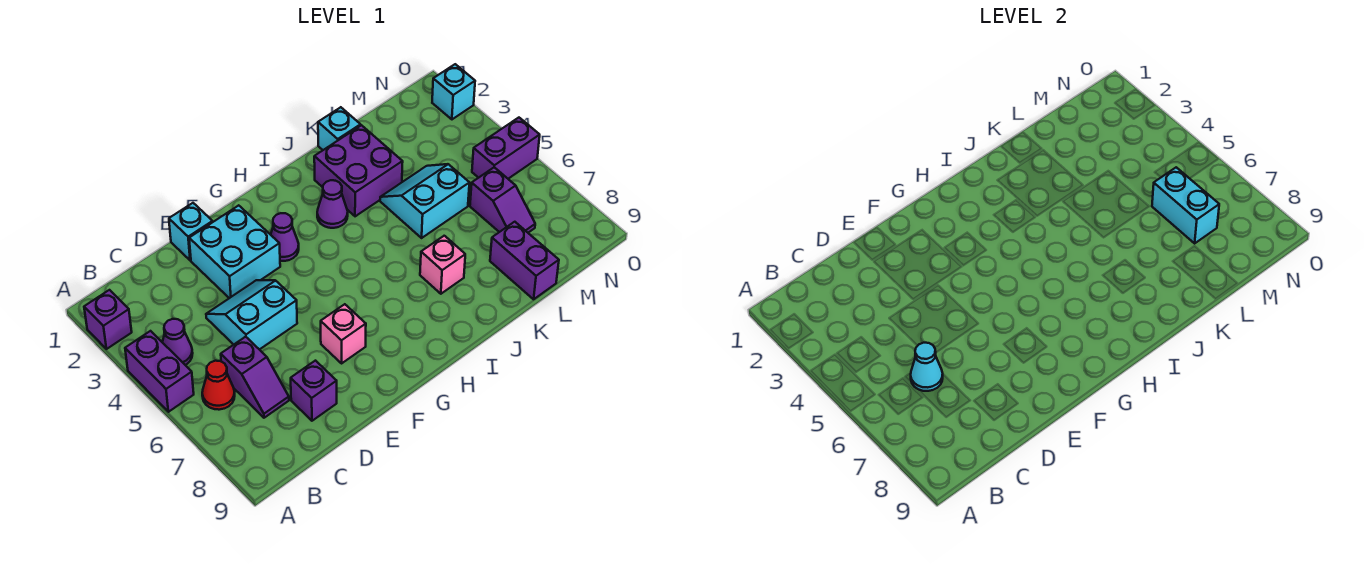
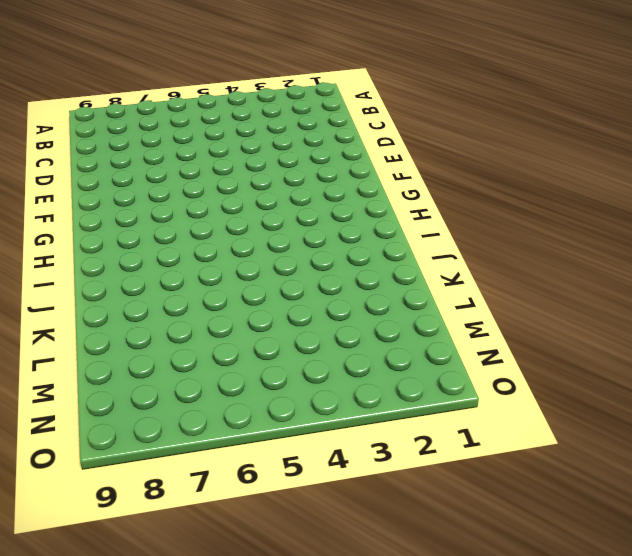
none -> purple 1x1 brick [84,290,132,349]
none -> purple 1x2 brick [125,331,194,412]
none -> purple 1x1 cone [162,319,193,365]

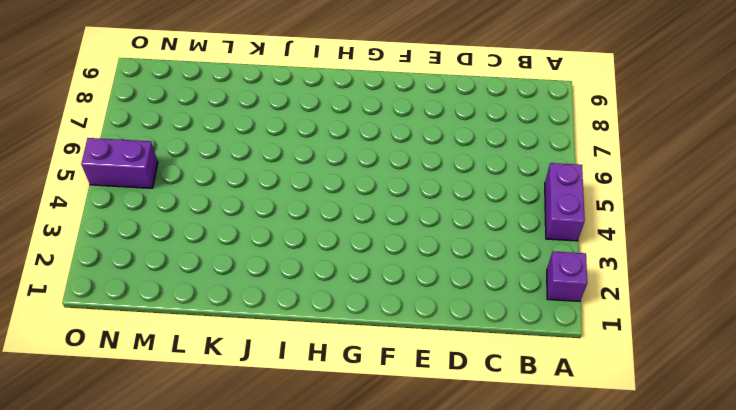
none -> purple 1x1 cone [162,319,193,365]
none -> red 1x1 cone [202,361,235,410]
none -> purple 1x2 slope [221,337,289,418]

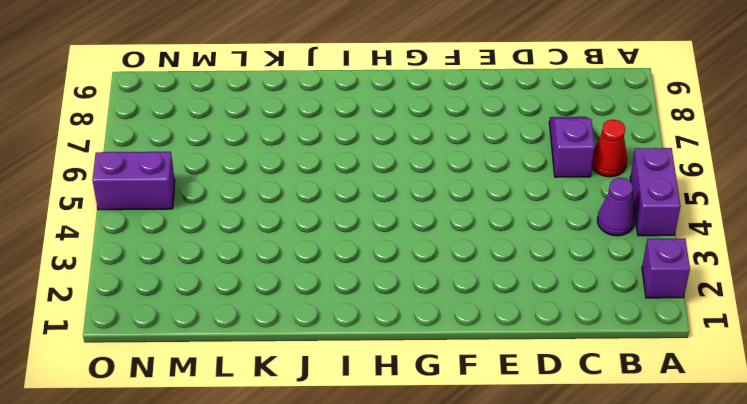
none -> cyan 2x2 slope [206,280,297,350]
none -> purple 1x1 brick [291,361,337,421]
none -> cyan 1x1 brick [169,203,213,260]

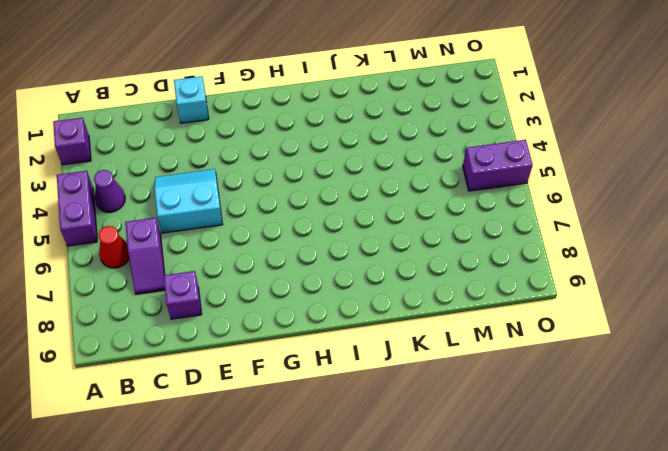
none -> cyan 2x2 brick [189,205,280,298]
none -> pink 1x1 brick [321,304,366,363]
none -> purple 1x1 cone [270,213,299,261]

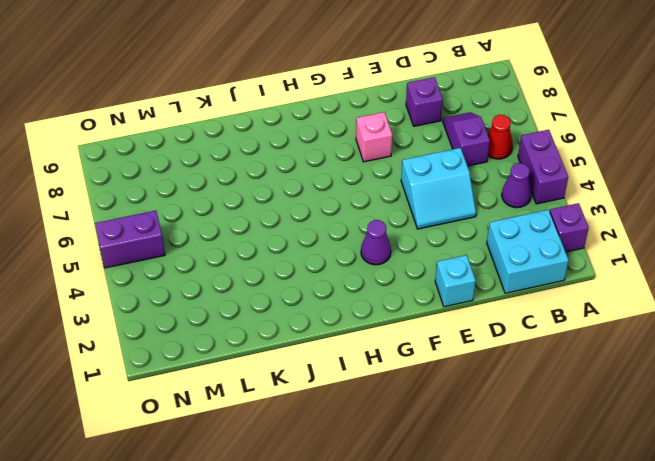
cyan 2x2 brick [487,210,569,293] -> cyan 2x2 brick moved to [189,205,280,298]
none -> purple 1x1 cone [317,180,348,228]
none -> purple 2x2 brick [314,125,403,216]
none -> pink 1x1 brick [420,236,465,294]

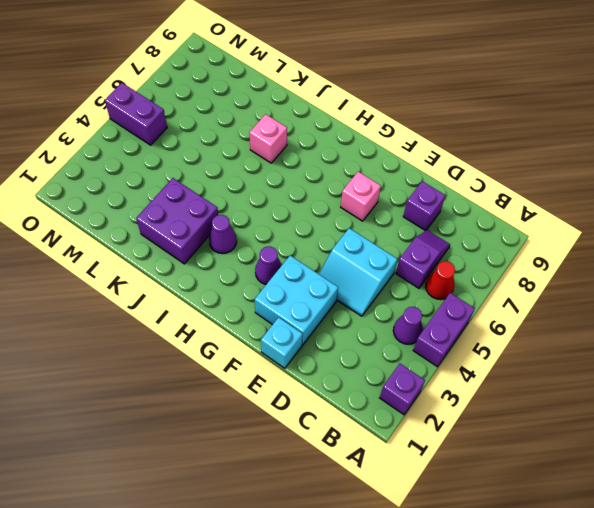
none -> cyan 1x1 brick [318,107,361,150]
none -> cyan 2x2 slope [380,164,469,238]
none -> purple 1x2 brick [490,222,559,299]

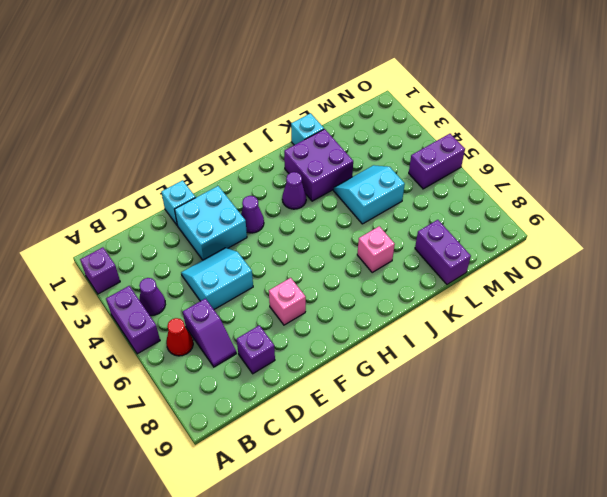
none -> purple 1x2 slope [470,167,535,233]
none -> cyan 1x1 brick [432,64,475,119]
none -> cyan 1x1 cone [911,343,943,391]

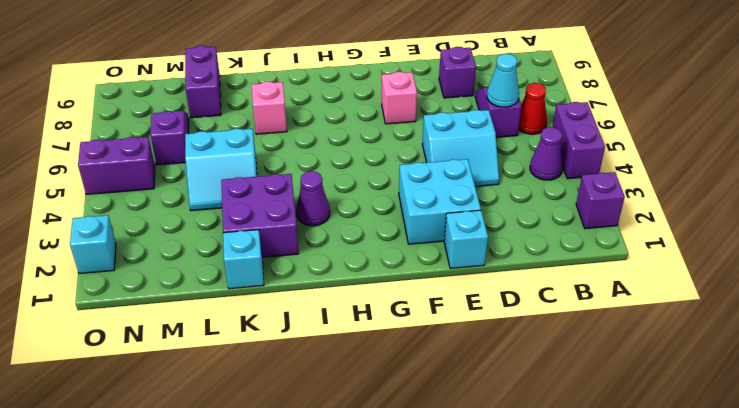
none -> purple 1x1 cone [270,213,299,261]
none -> cyan 1x2 brick [1152,167,1219,243]

